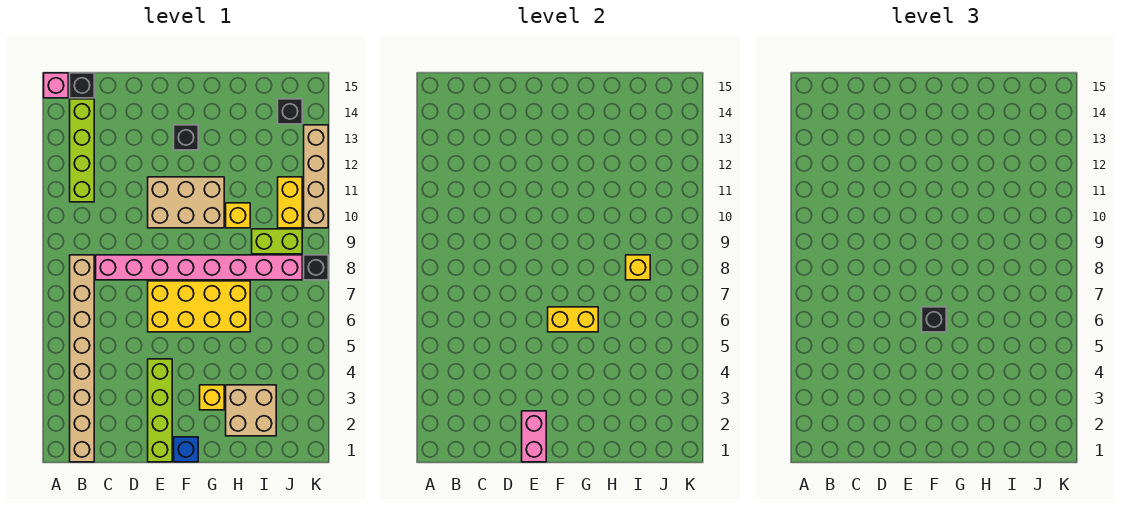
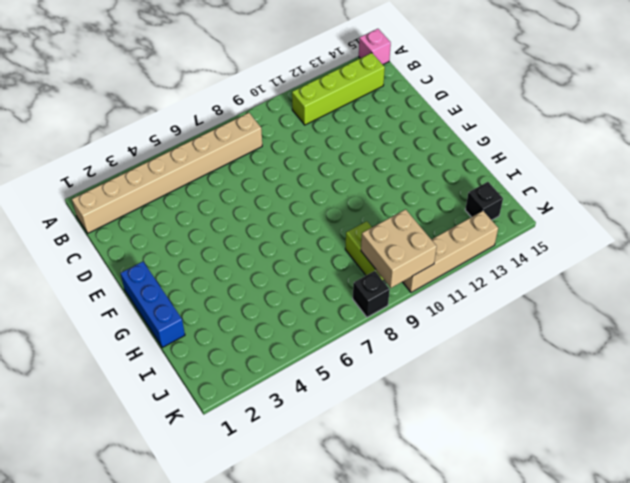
blue 1x3 brick [121,262,185,347] -> blue 1x1 brick [174,437,198,462]
tan 2x2 brick [361,209,437,288] -> tan 2x2 brick moved to [226,385,276,436]
none -> black 1x1 brick [70,73,94,98]
none -> pink 1x8 brick [96,255,302,280]
none -> lime 1x4 brick [148,359,172,462]

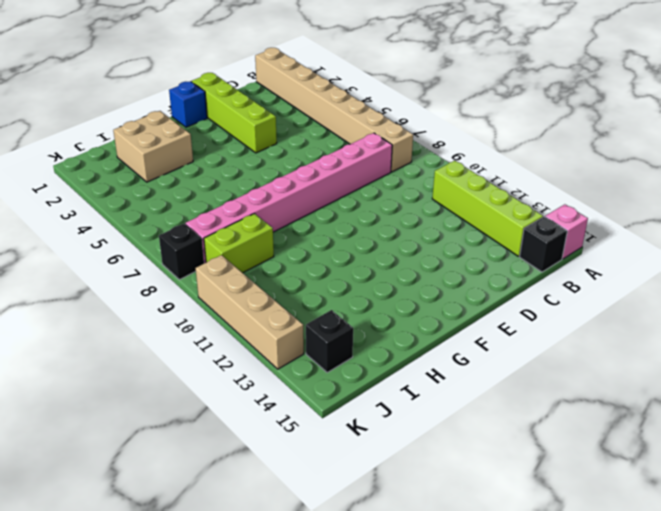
none -> yellow 2x4 brick [148,281,250,332]
none -> tan 2x3 brick [148,177,224,228]
none -> black 1x1 brick [174,125,198,150]

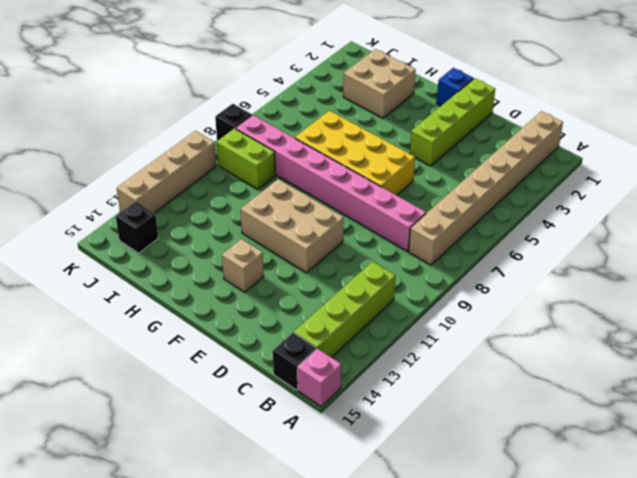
tan 1x1 brick [222,239,264,292] -> black 1x1 brick [174,125,198,150]
none -> yellow 1x1 brick [200,385,224,410]
none -> yellow 1x1 brick [226,203,250,228]
none -> yellow 1x2 brick [278,177,302,228]

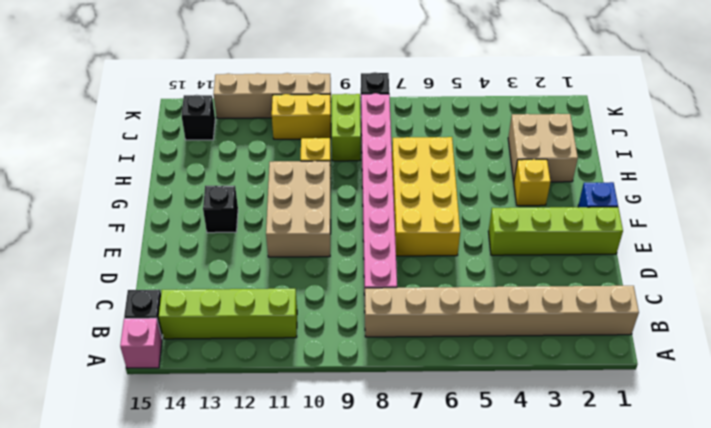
none -> pink 1x2 brick [522,411,546,462]
none -> yellow 1x2 brick [548,307,598,332]
none -> yellow 1x1 brick [626,255,650,280]

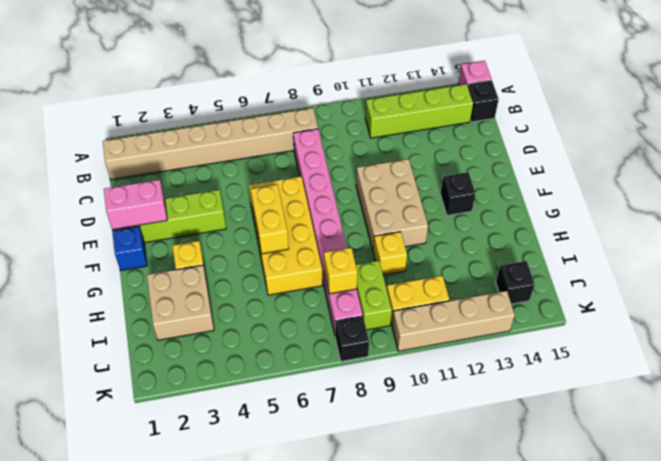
none -> black 1x1 brick [922,307,946,332]

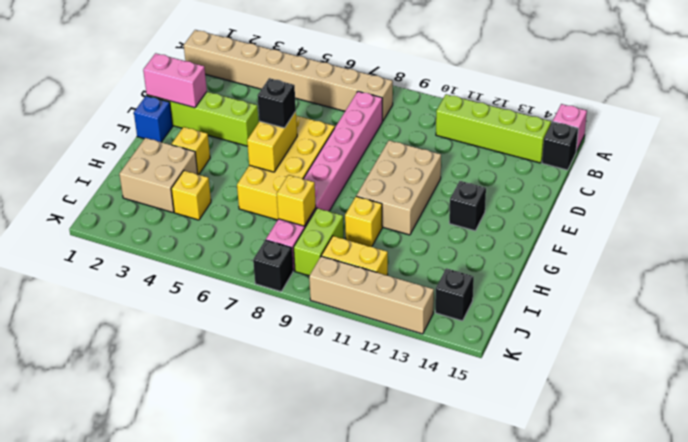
yellow 1x1 brick [171,171,211,220] -> none

